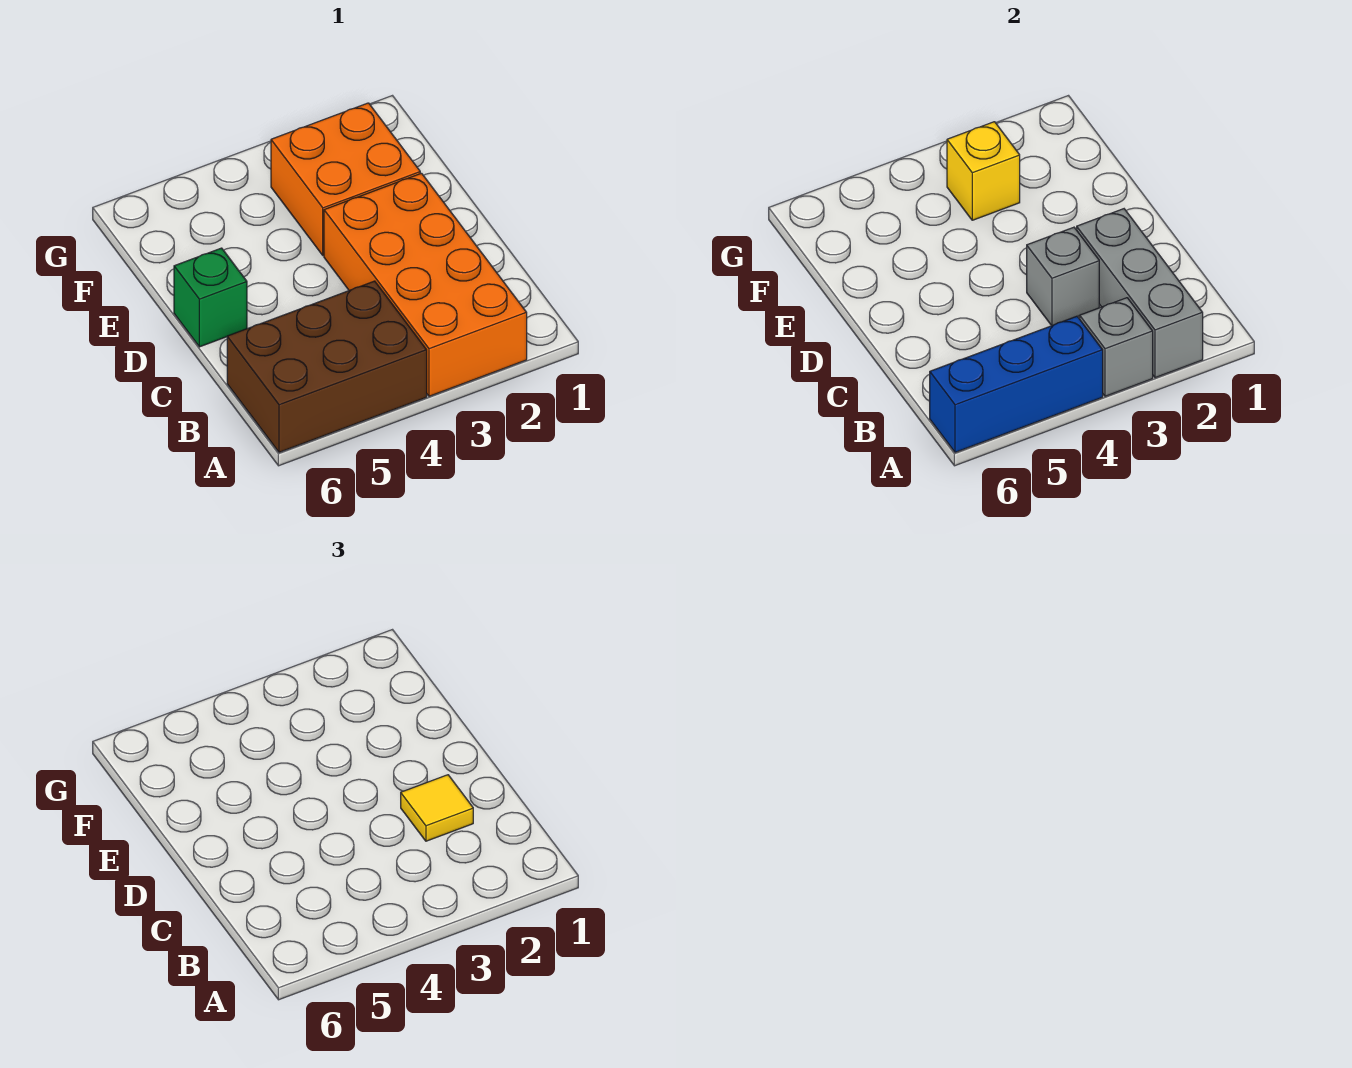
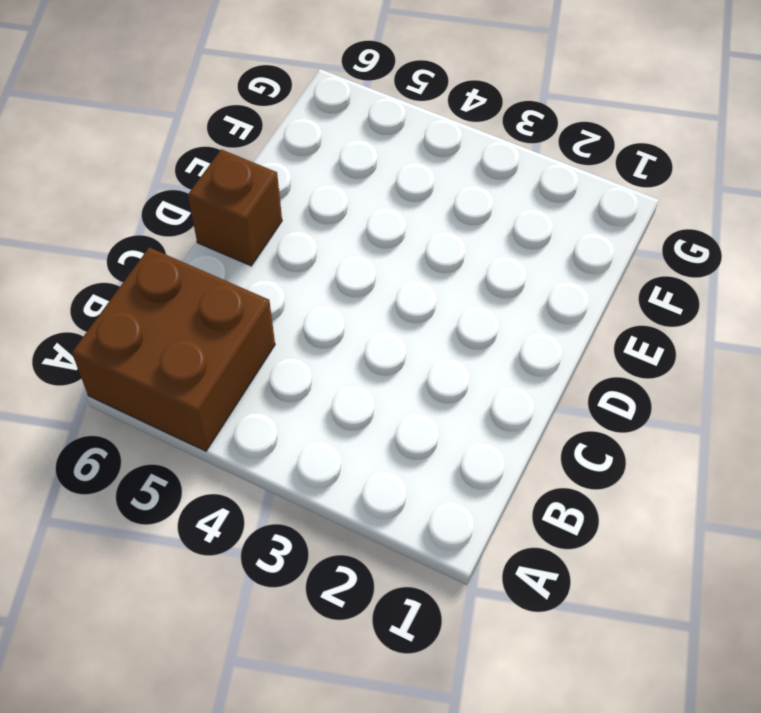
brown 2x2 brick [72,247,275,451] -> brown 2x3 brick [227,281,427,452]
brown 1x1 brick [188,149,282,266] -> green 1x1 brick [174,248,247,347]
none -> orange 2x4 brick [324,173,527,396]
none -> orange 2x2 brick [271,103,420,256]

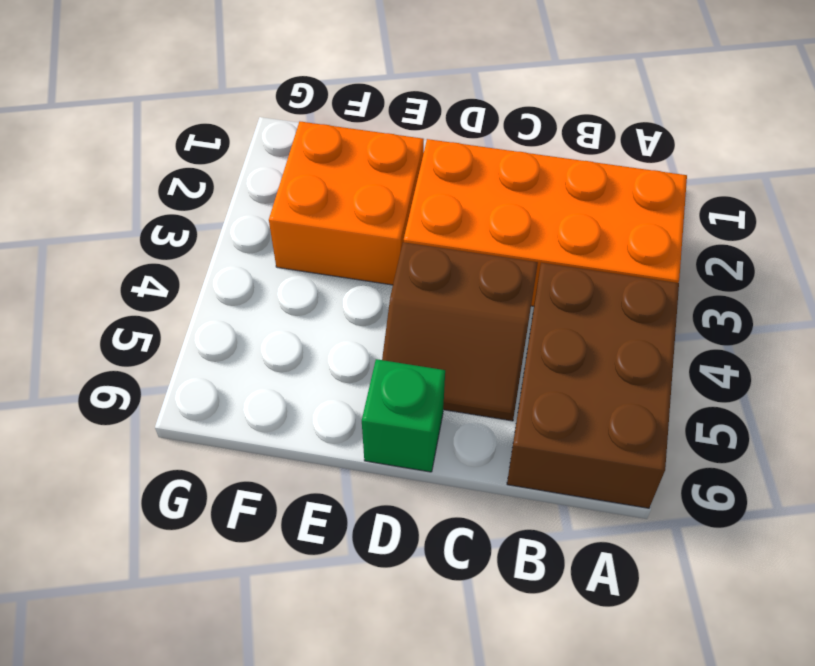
brown 2x2 slope [382,242,538,421] -> none
none -> grey 1x3 brick [1077,209,1203,378]
none -> grey 1x1 brick [1080,298,1153,396]

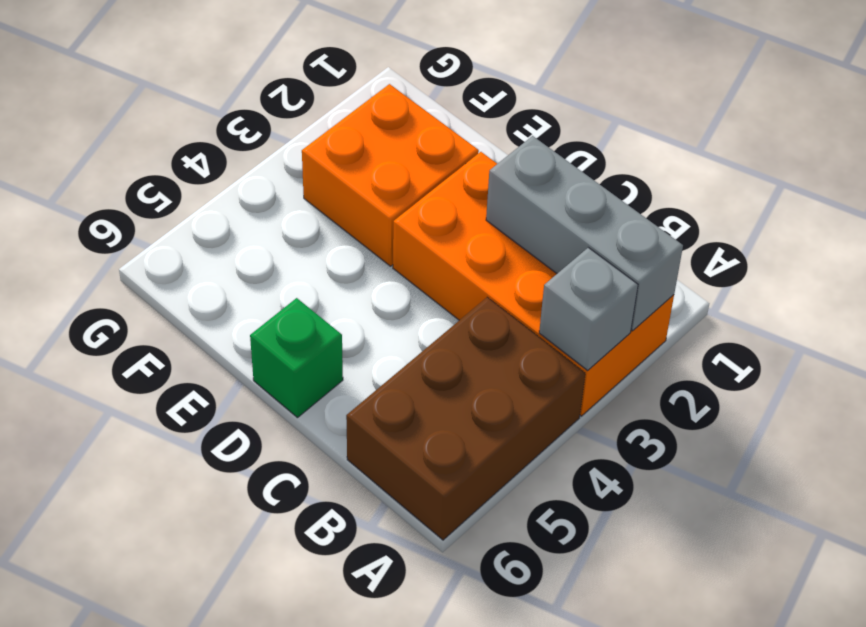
none -> blue 1x3 brick [930,316,1103,452]
none -> grey 1x1 brick [1027,227,1099,326]

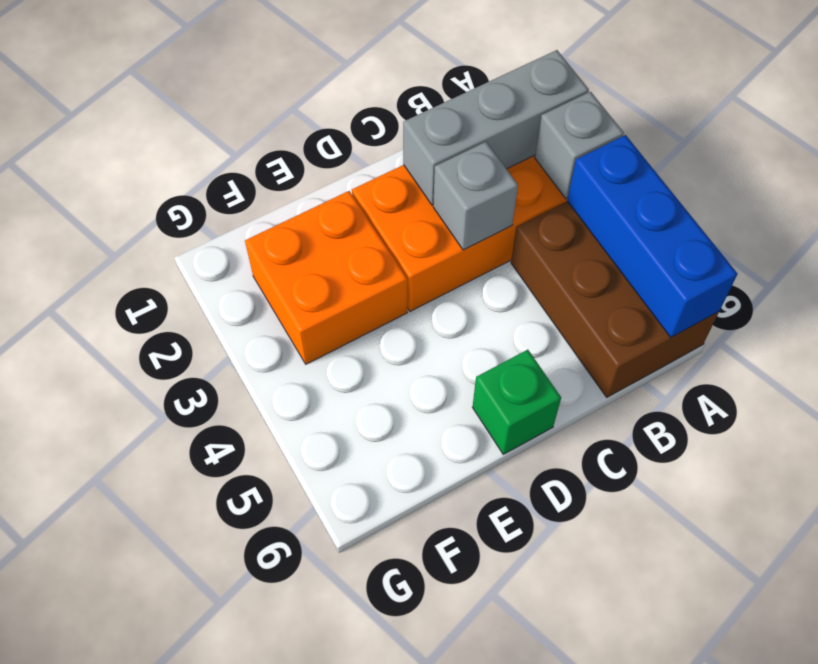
none -> yellow 1x1 brick [947,122,1020,220]
none -> yellow 1x1 tile [401,775,473,841]

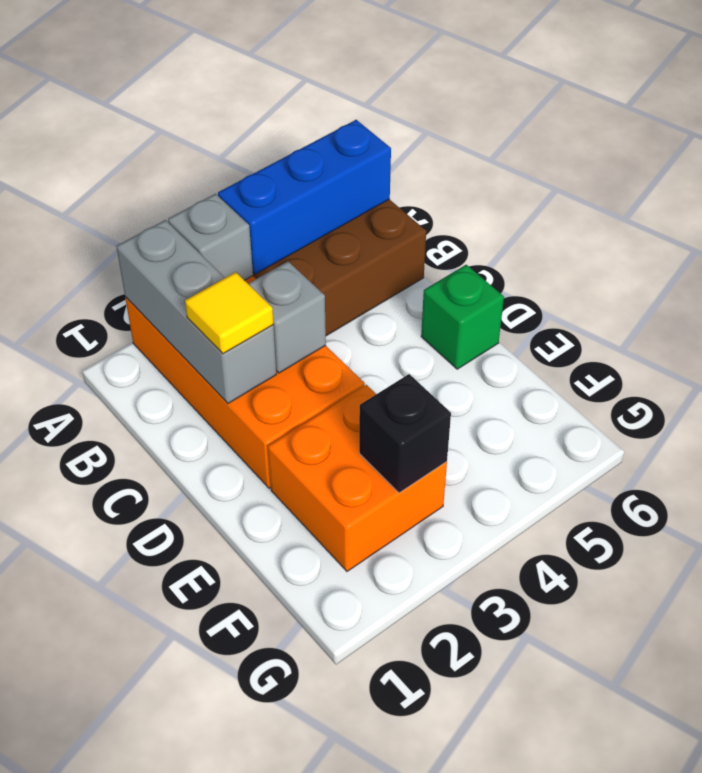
black 1x1 brick [359,374,451,493] -> yellow 1x1 brick [947,122,1020,220]

